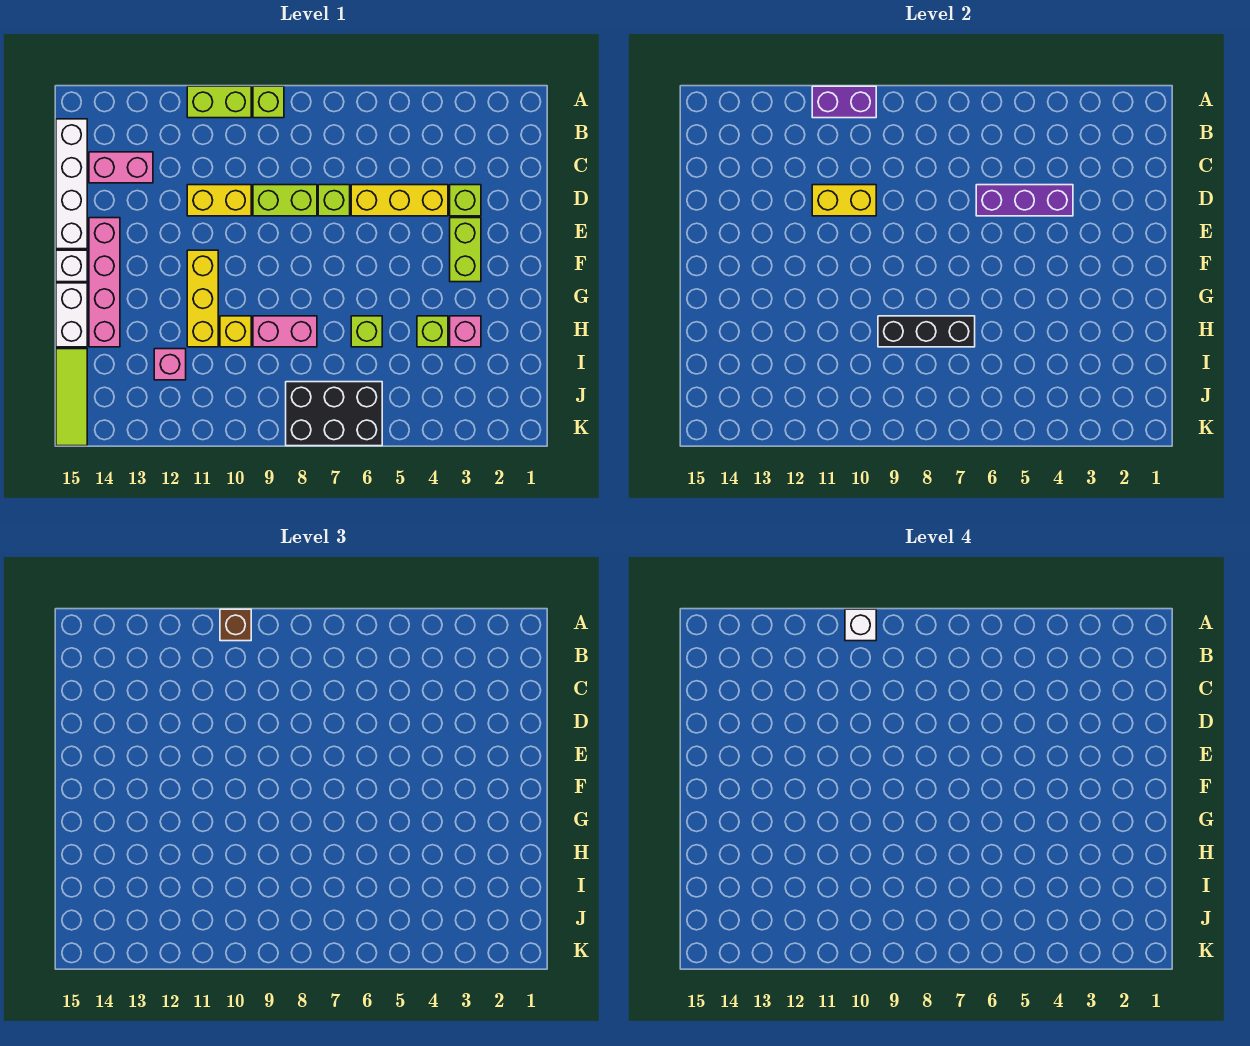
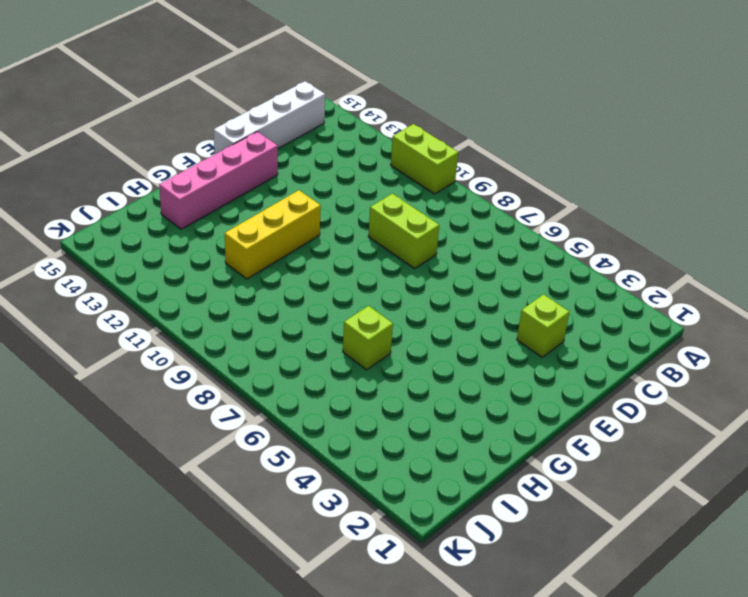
none -> lime 1x1 brick [253,86,284,118]
none -> pink 1x2 brick [89,152,153,183]
none -> yellow 1x3 brick [351,185,448,216]

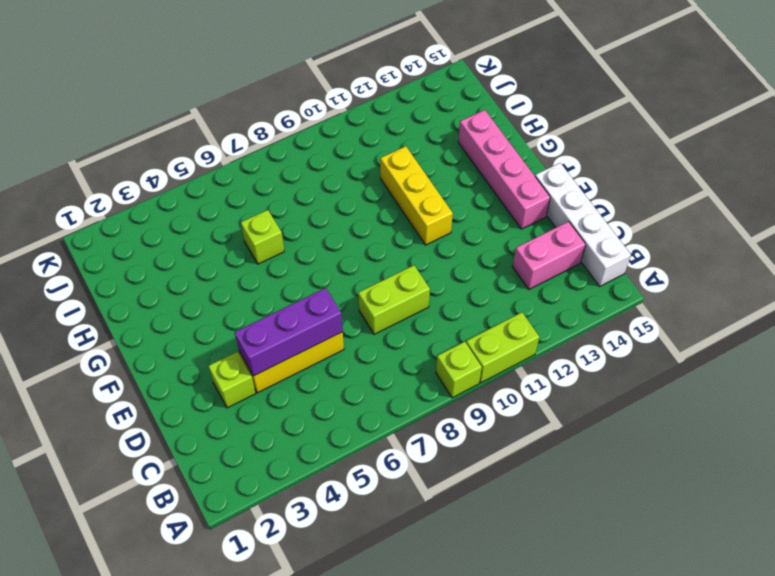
none -> lime 1x1 brick [318,185,350,216]
none -> yellow 1x2 brick [187,185,251,216]
none -> lime 1x2 brick [450,218,481,282]

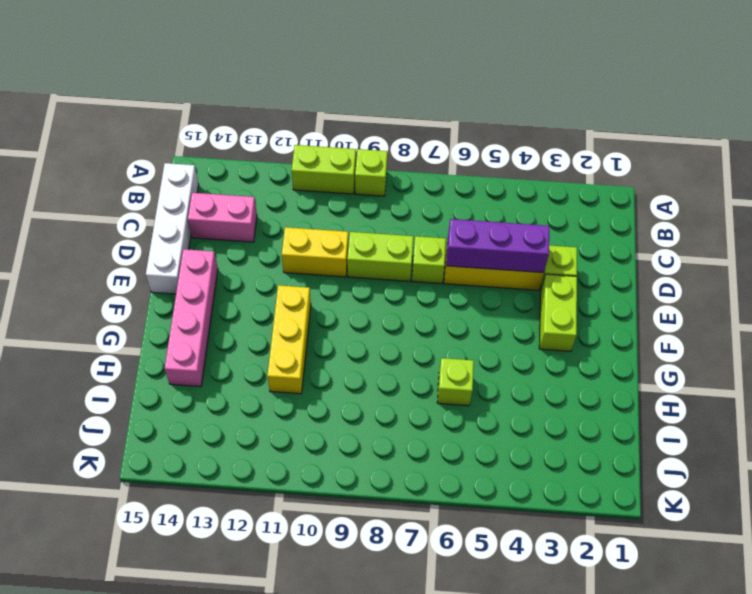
none -> white 1x1 brick [56,250,87,282]
none -> white 1x2 brick [56,283,87,347]
none -> pink 1x1 brick [450,316,481,347]

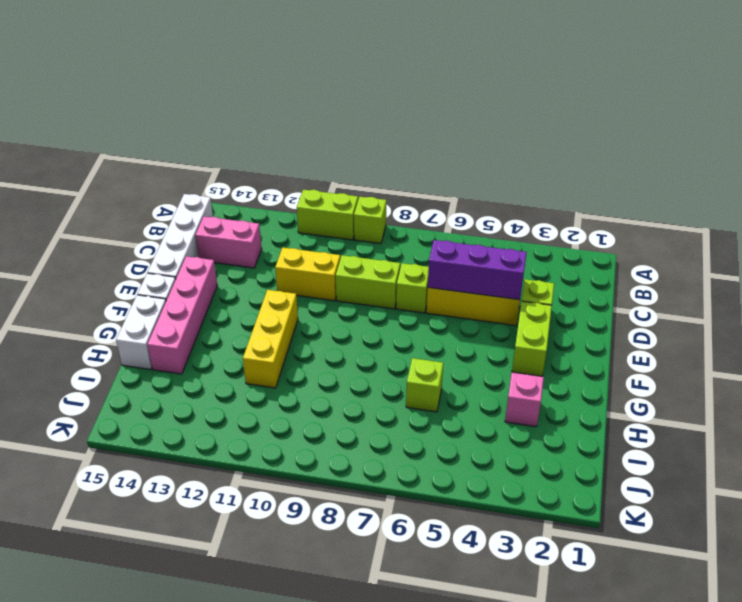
none -> lime 1x1 brick [417,316,448,347]
none -> pink 1x2 brick [253,316,317,347]
none -> yellow 1x1 brick [220,316,251,347]

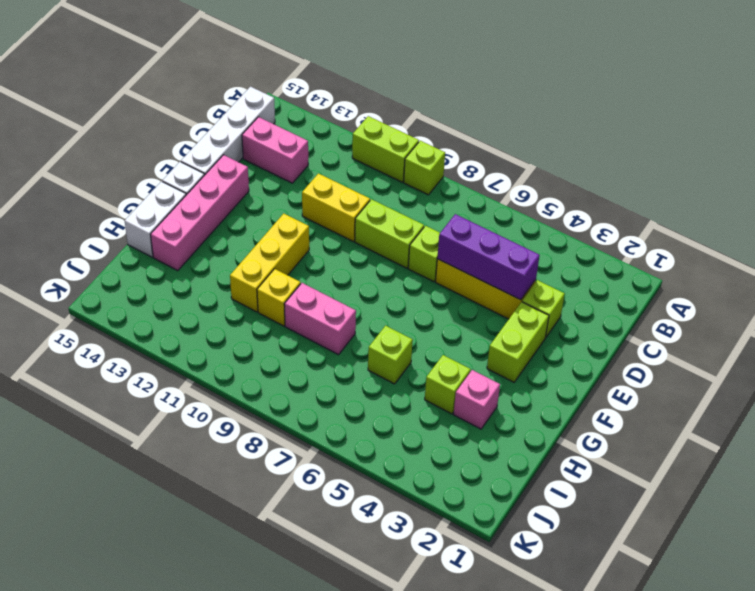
none -> pink 1x1 brick [154,349,186,380]
none -> lime 1x3 tile [56,349,87,446]
none -> black 2x3 brick [286,382,382,446]

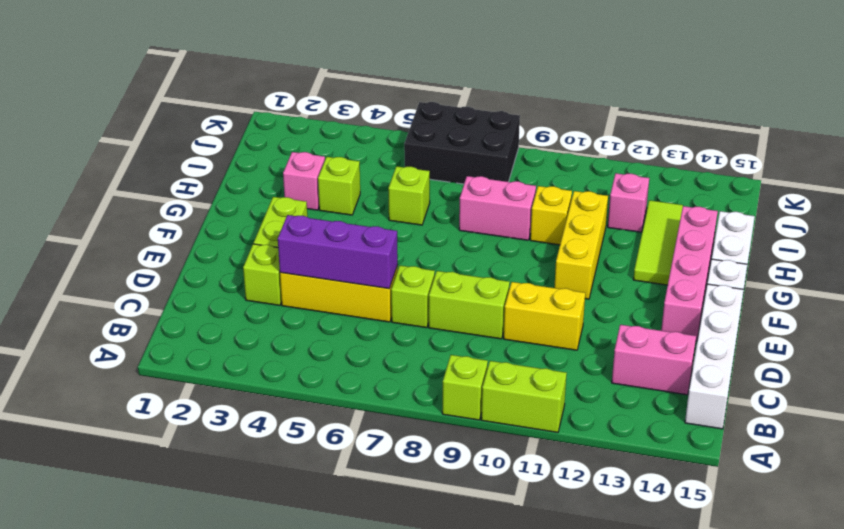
lime 1x3 tile [633,200,683,285] -> lime 1x3 tile moved to [56,349,87,446]
none -> purple 1x2 brick [812,86,876,118]
none -> yellow 1x2 brick [812,185,876,216]
none -> black 1x3 brick [878,316,975,347]

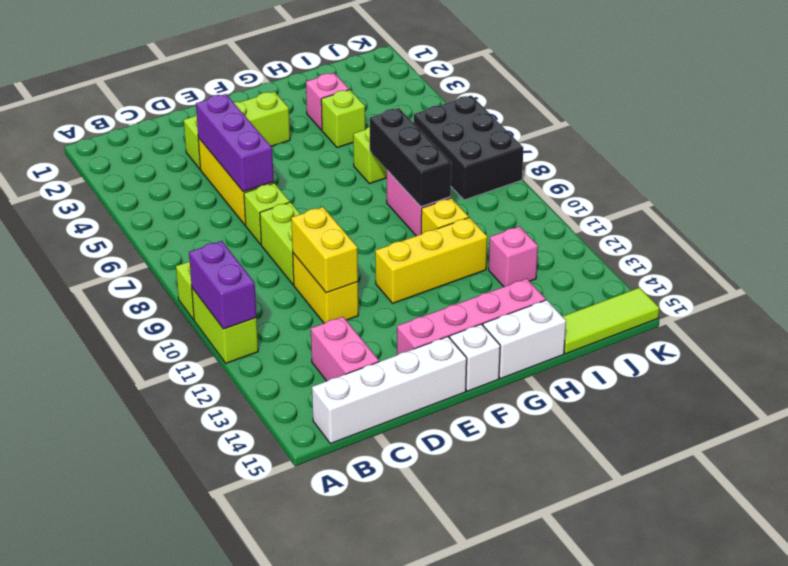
none -> brown 1x1 brick [220,609,251,641]
none -> white 1x1 brick [845,609,876,641]

